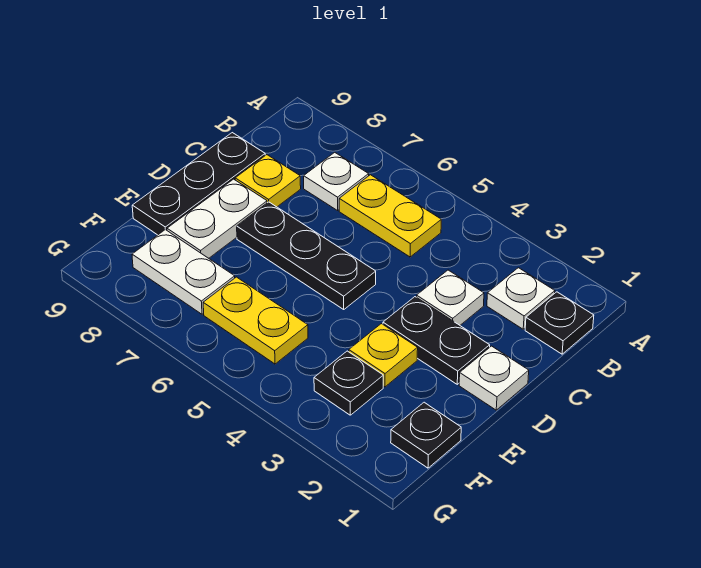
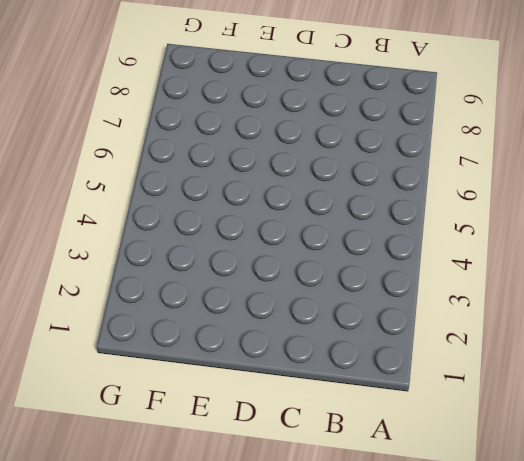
none -> black 1x1 plate [525,292,594,354]
none -> white 1x1 plate [487,268,555,329]
none -> yellow 1x2 plate [339,175,441,257]

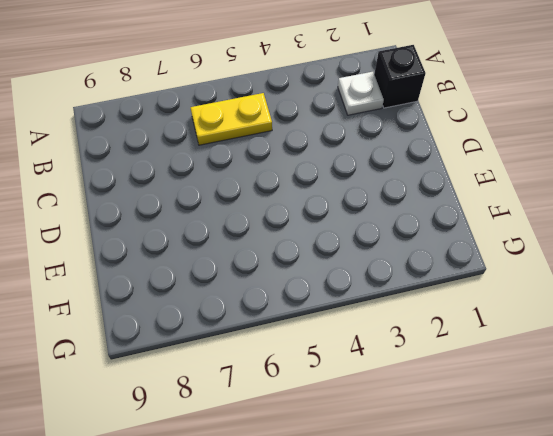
black 1x1 brick [374,45,426,108] -> black 1x1 plate [525,292,594,354]
none -> white 1x1 plate [304,152,369,211]
none -> white 1x1 plate [417,270,484,325]
none -> yellow 1x1 plate [235,155,301,207]

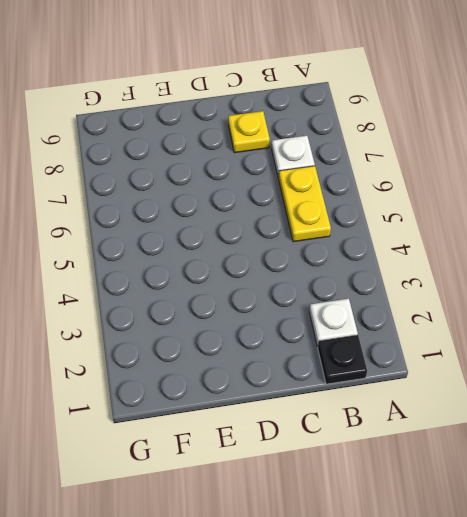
none -> white 1x1 plate [417,270,484,325]
none -> black 1x3 plate [132,133,265,235]
none -> white 1x1 plate [459,346,529,410]

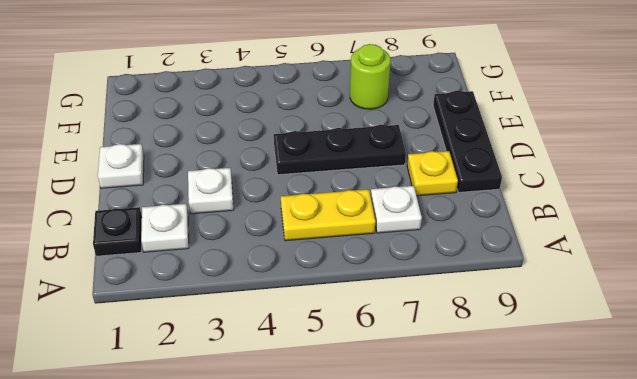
lime 1x1 round brick [350,44,390,109] -> white 1x2 plate [132,230,235,314]
none -> black 1x2 plate [383,297,490,384]
none -> white 1x2 plate [167,179,267,258]
none -> yellow 1x1 plate [349,324,418,387]

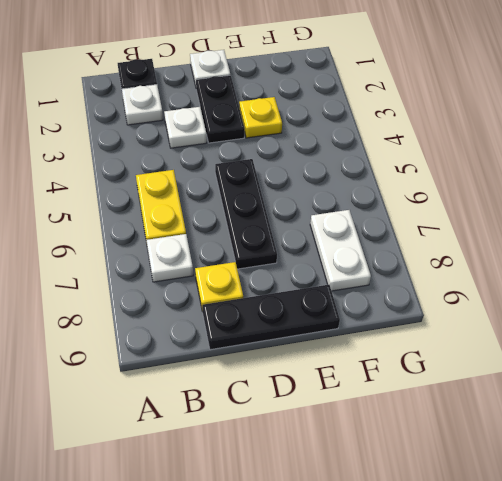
none -> white 1x2 plate [167,179,267,258]
none -> black 1x1 plate [391,402,461,468]
none -> black 1x1 plate [314,351,383,415]

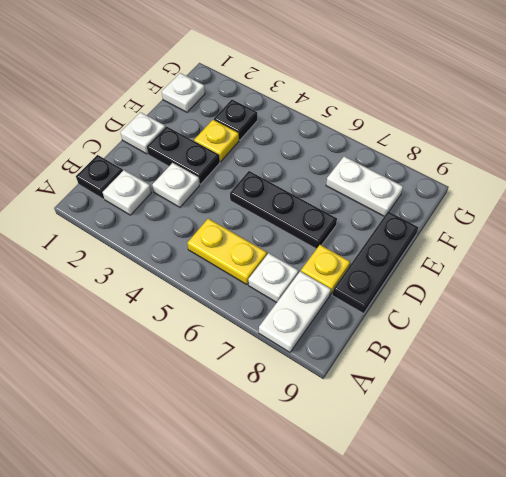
white 1x2 plate [259,271,331,352] -> white 1x2 plate moved to [167,179,267,258]
white 1x1 plate [162,73,205,112] -> black 1x1 plate [391,402,461,468]
none -> yellow 1x2 plate [203,277,308,364]

